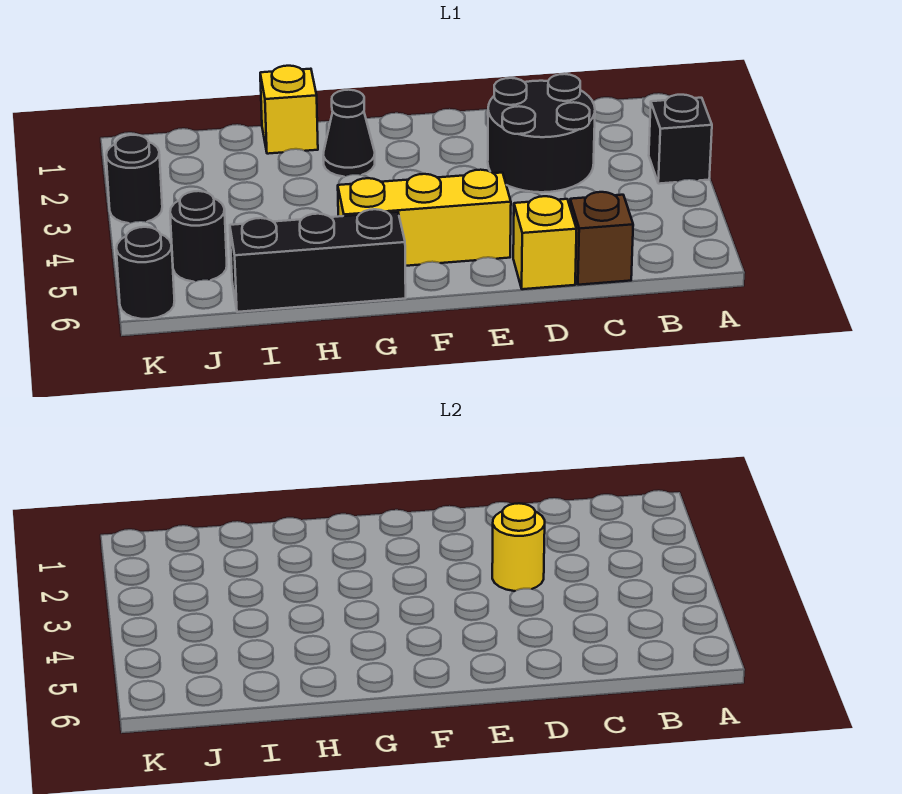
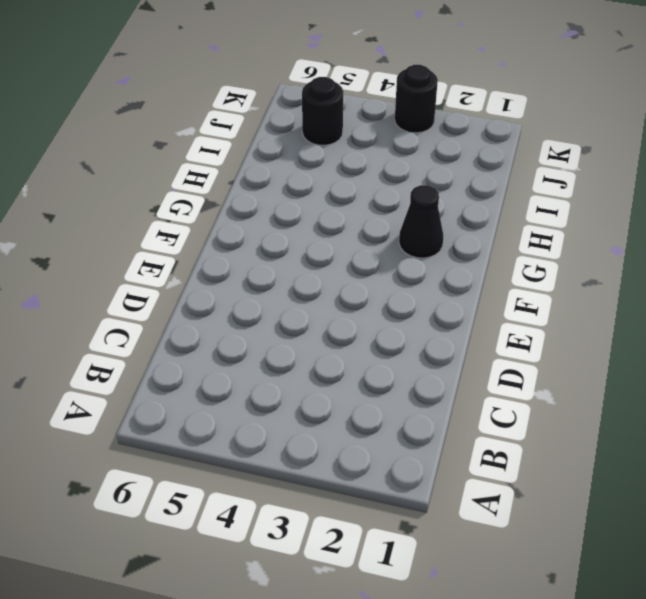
none -> black 1x1 brick [649,95,712,184]
none -> black 2x2 round brick [488,74,595,192]
none -> brown 1x1 brick [570,192,633,285]

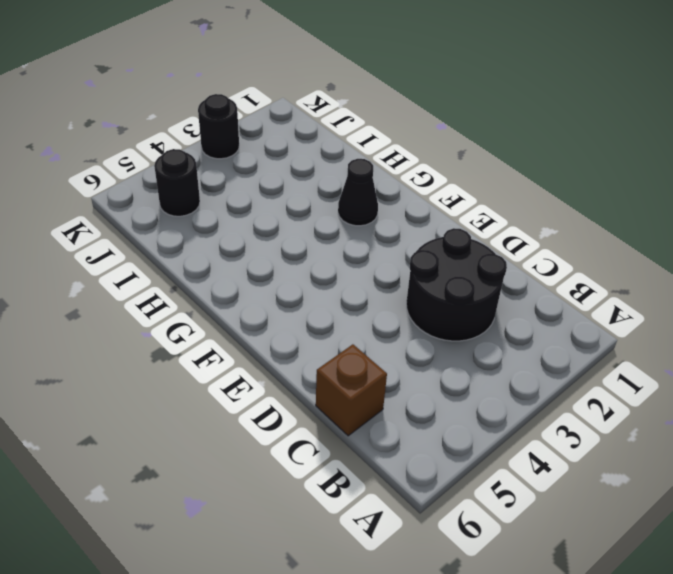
none -> black 1x1 brick [649,95,712,184]
none -> yellow 1x1 brick [513,196,577,289]
none -> yellow 1x3 brick [338,170,511,266]

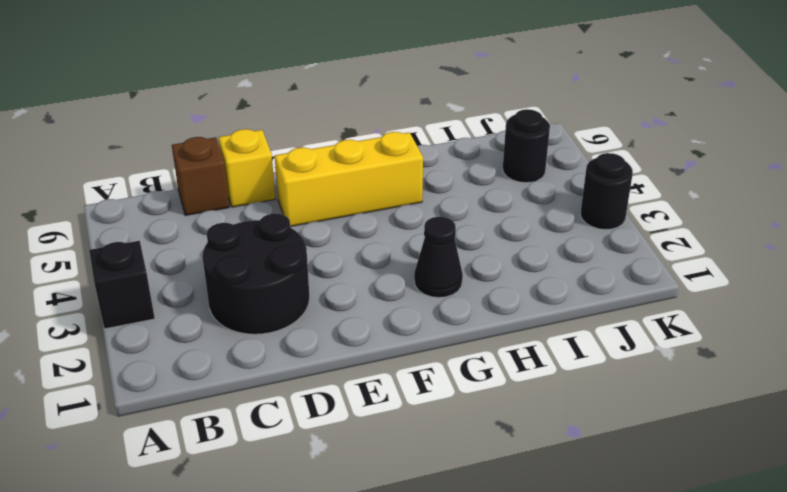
none -> black 1x3 brick [230,209,406,312]
none -> yellow 1x1 brick [260,66,318,154]
none -> black 1x1 round brick [116,227,175,319]

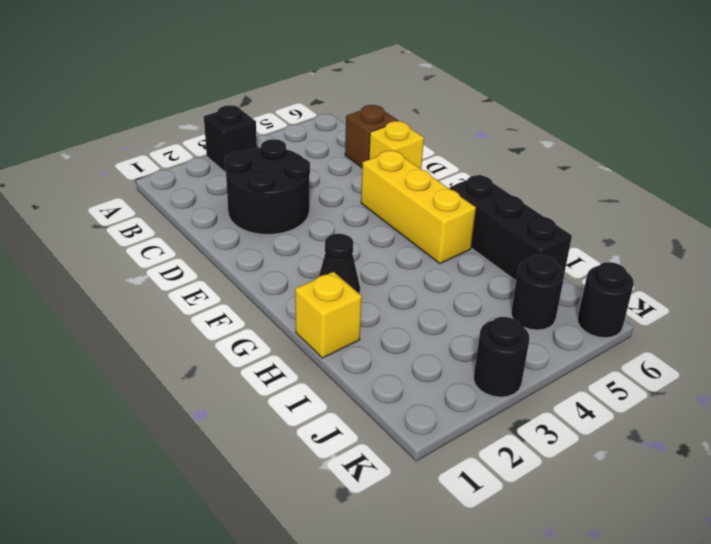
none -> yellow 1x1 round brick [492,503,545,591]

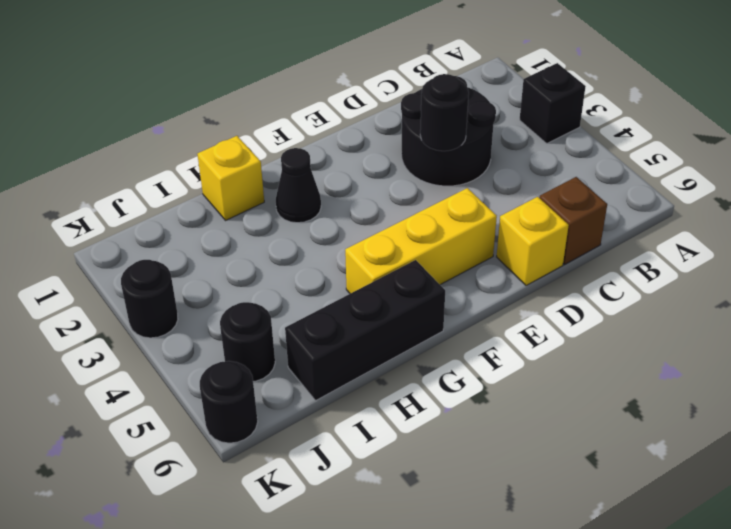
black 1x1 round brick [420,74,469,151] -> yellow 1x1 round brick [492,503,545,591]

